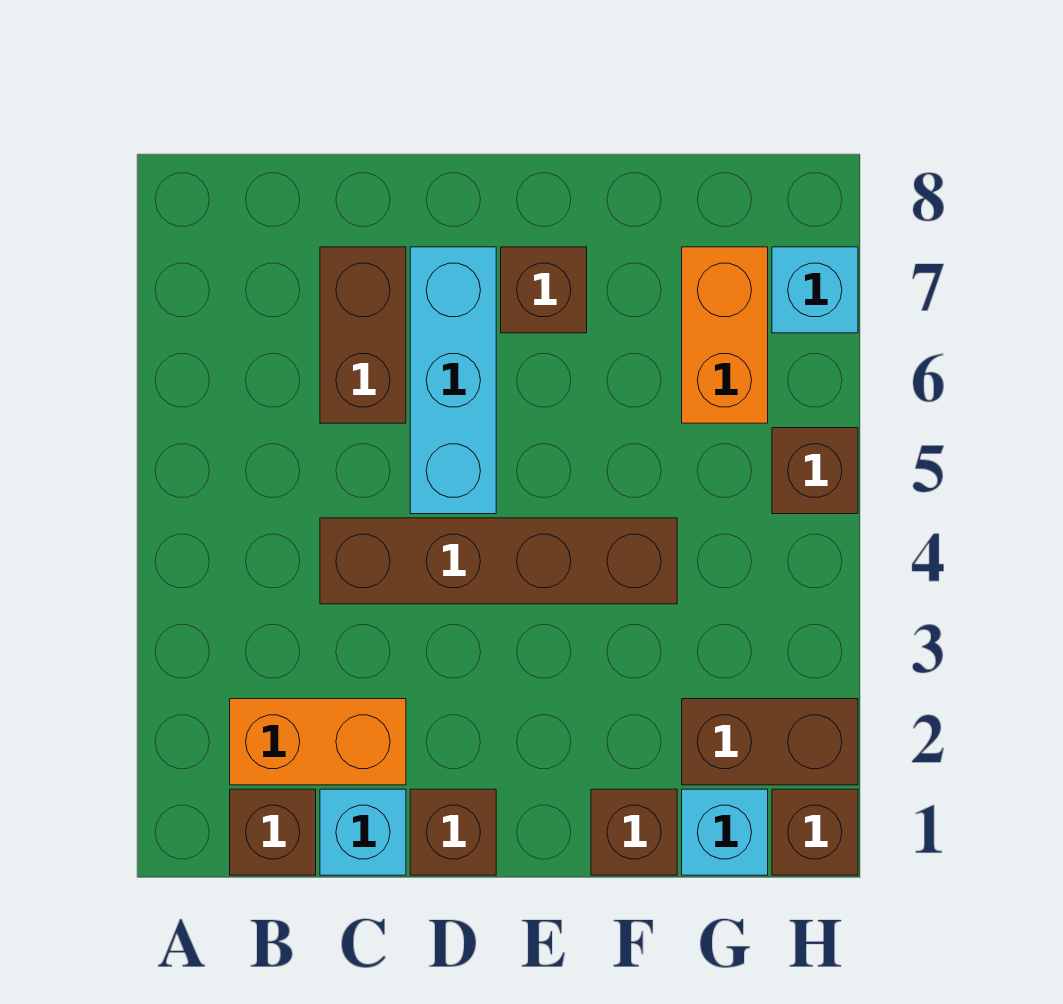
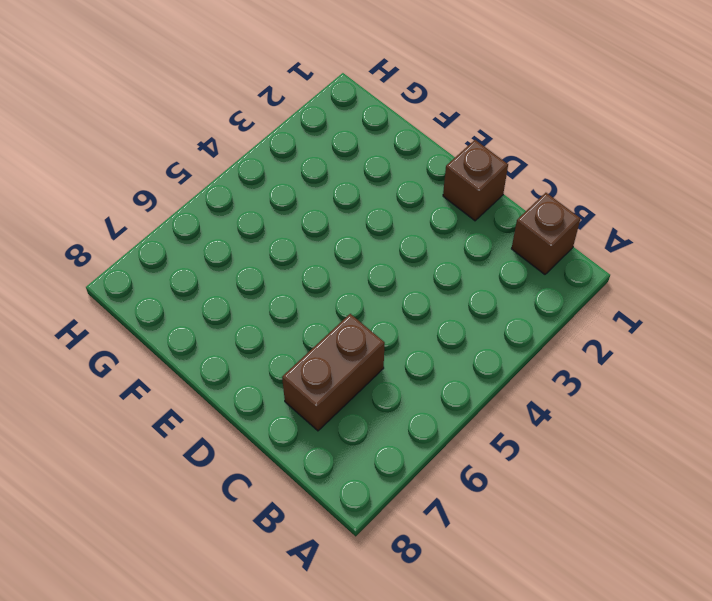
none -> orange 1x2 brick [230,699,406,785]
none -> cyan 1x1 brick [320,789,406,875]
none -> brown 1x4 brick [320,518,677,604]

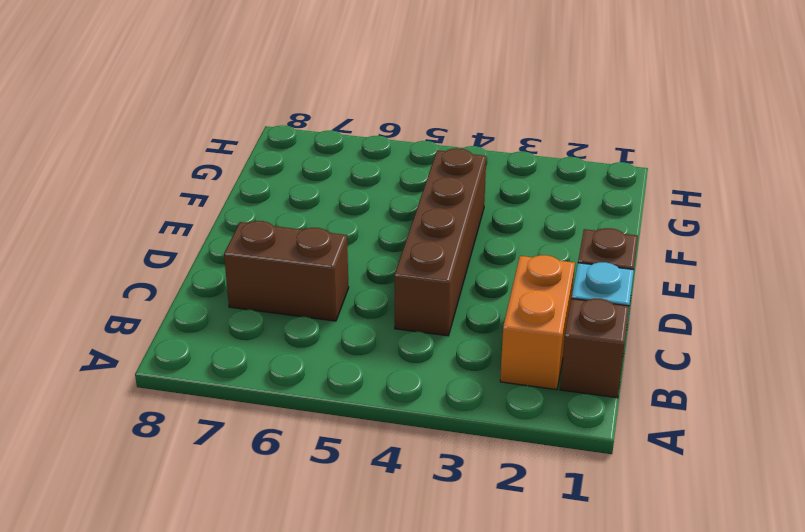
none -> cyan 1x3 brick [410,247,496,514]
none -> brown 1x1 brick [501,247,587,333]
none -> brown 1x1 brick [591,789,677,875]

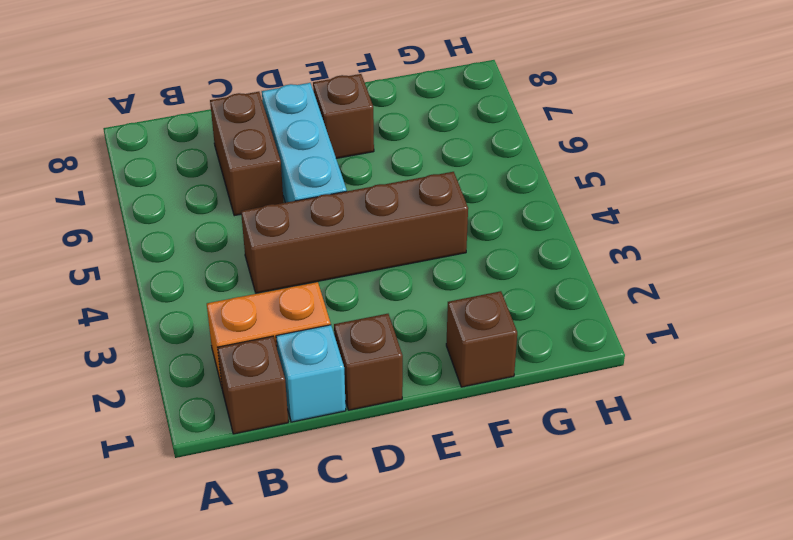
none -> cyan 1x1 brick [682,789,768,875]
none -> brown 1x2 brick [682,699,858,785]
none -> orange 1x2 brick [682,247,768,423]

